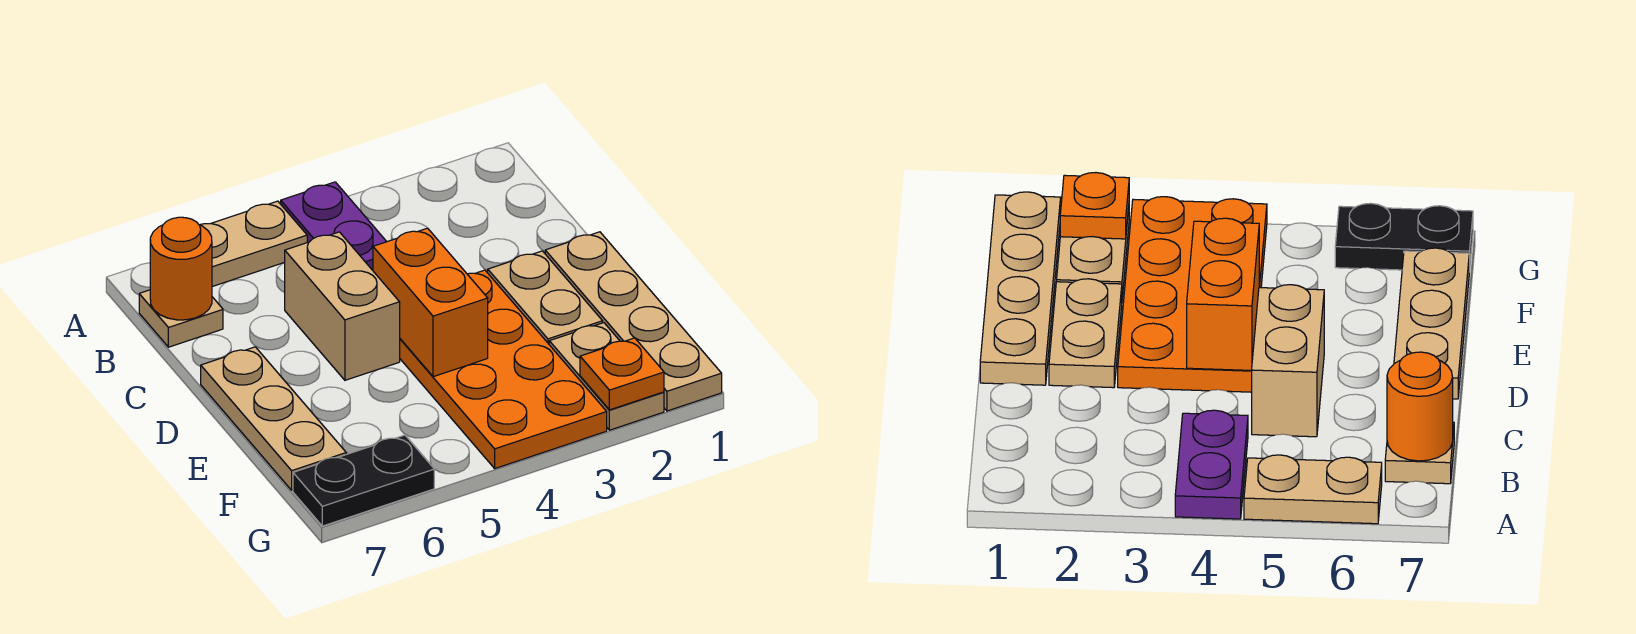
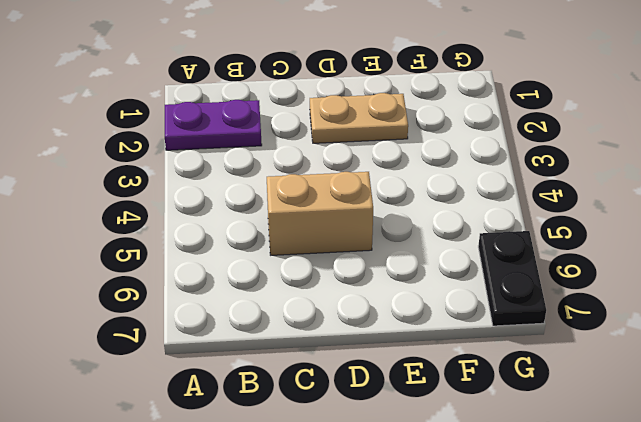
purple 1x2 plate [165,100,262,150] -> purple 1x2 plate moved to [281,182,387,270]
none -> tan 1x2 plate [200,201,307,287]
none -> tan 1x1 plate [139,290,223,347]
none -> tan 1x4 plate [545,232,722,411]

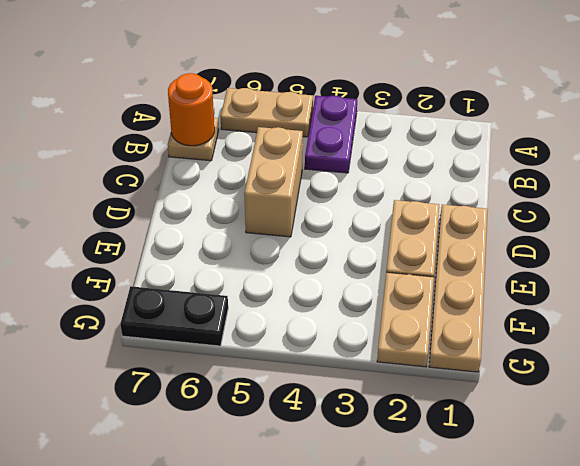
none -> orange 2x4 plate [400,270,607,468]
none -> tan 1x3 plate [201,347,346,490]
none -> orange 1x2 brick [373,228,488,377]

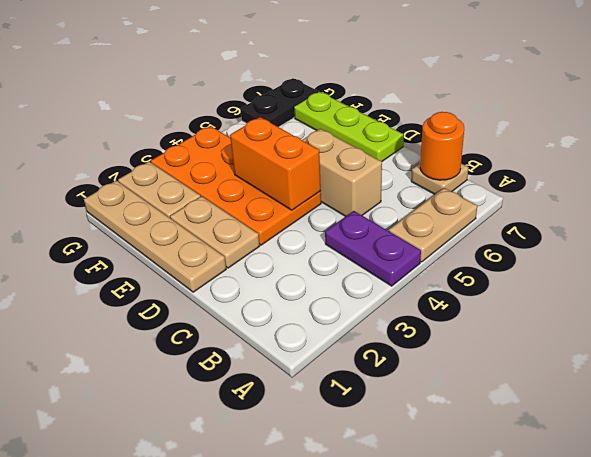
lime 1x3 plate [294,92,404,161] -> tan 1x3 plate [201,347,346,490]
none -> orange 1x1 plate [580,338,664,410]

